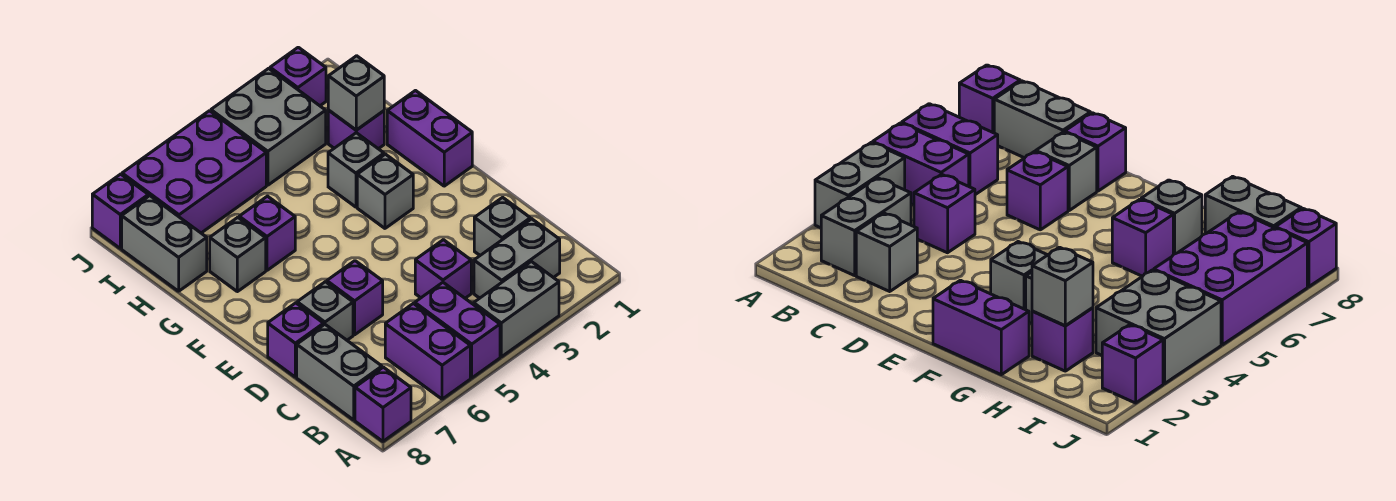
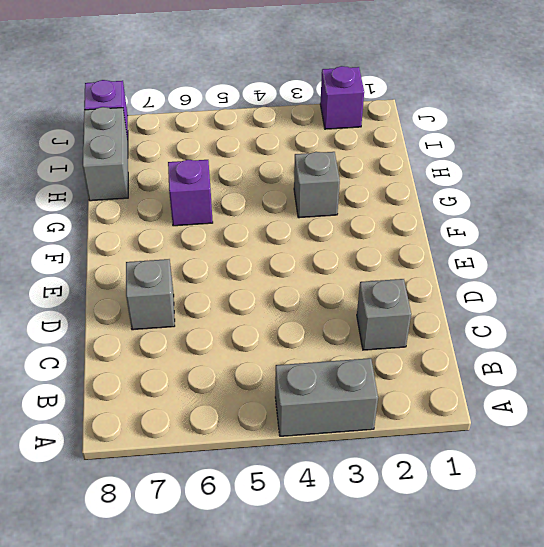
none -> purple 1x2 brick [415,283,500,378]
none -> purple 1x2 brick [385,303,470,399]
none -> purple 1x1 brick [355,367,411,441]

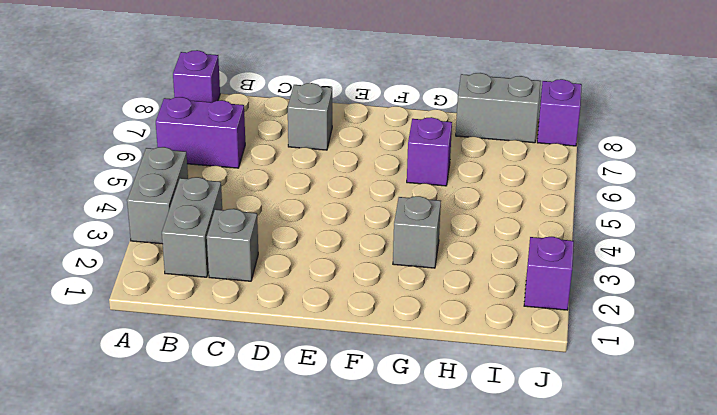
none -> purple 1x2 brick [415,283,500,378]
none -> grey 1x2 brick [297,325,382,420]
none -> purple 1x1 brick [415,240,471,298]

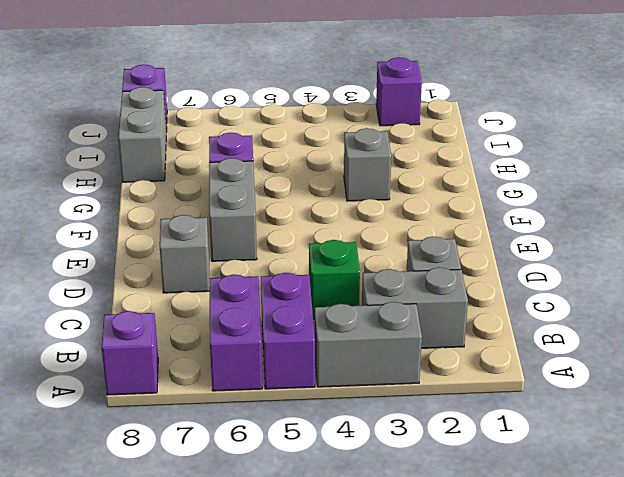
green 1x1 brick [309,240,360,319] -> purple 1x1 brick [415,240,471,298]
grey 1x2 brick [209,158,257,261] -> grey 1x2 brick moved to [297,325,382,420]
none -> purple 1x1 brick [327,261,383,335]
none -> purple 1x1 brick [268,303,324,377]
none -> purple 1x2 brick [387,91,472,186]

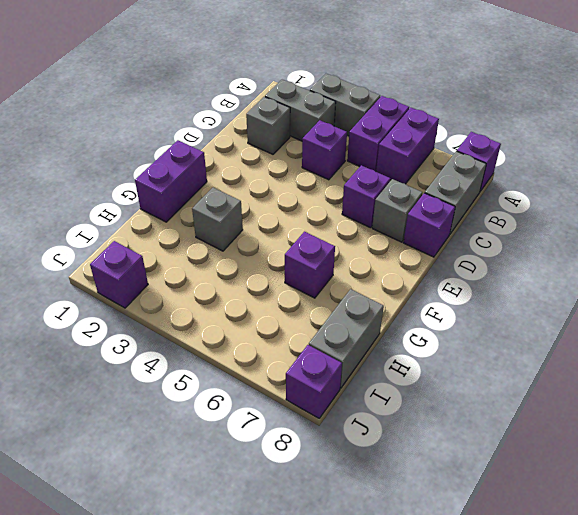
none -> grey 1x1 brick [357,154,413,228]
none -> grey 1x1 brick [210,217,266,292]
none -> purple 1x1 brick [328,110,384,149]

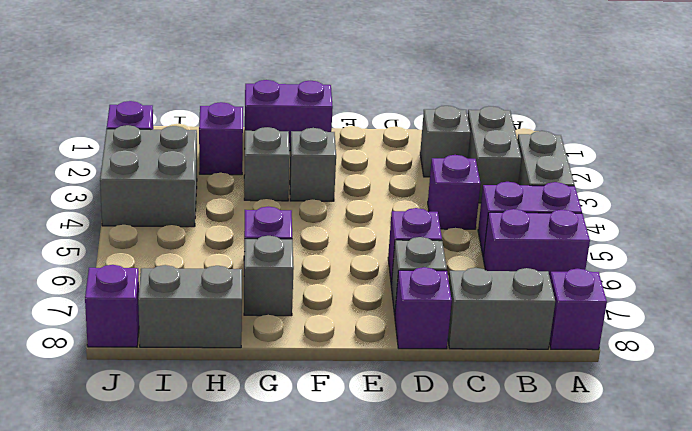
none -> purple 2x3 brick [122,111,266,233]
none -> grey 1x1 brick [328,56,384,130]

